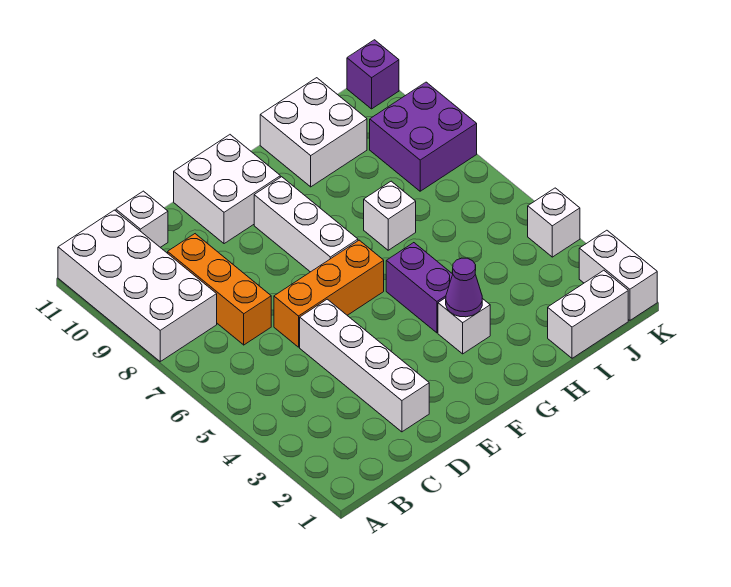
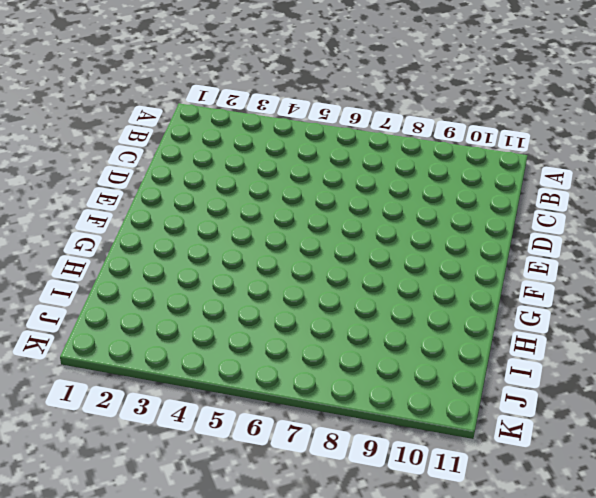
none -> white 2x4 brick [58,210,217,362]
none -> orange 1x3 brick [168,234,271,345]
none -> white 1x1 brick [116,191,168,247]

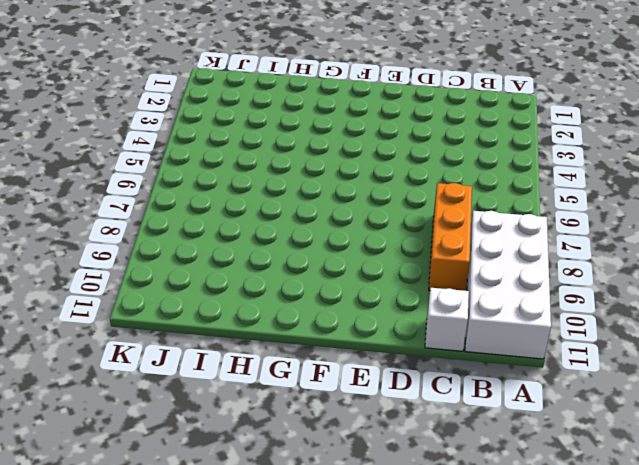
none -> white 1x4 brick [300,299,429,432]
none -> orange 1x3 brick [274,240,384,347]
none -> white 2x2 brick [174,135,280,244]

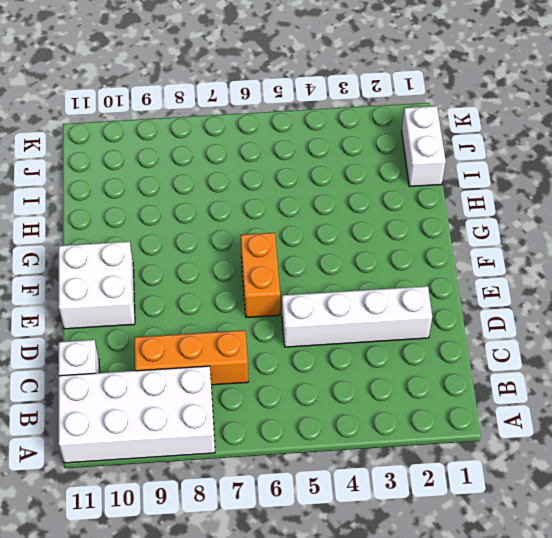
orange 1x2 brick [241,233,280,317] -> orange 1x3 brick [274,240,384,347]
none -> white 1x3 brick [254,177,358,272]
none -> white 1x1 brick [438,298,490,354]
none -> purple 1x2 brick [386,243,453,333]

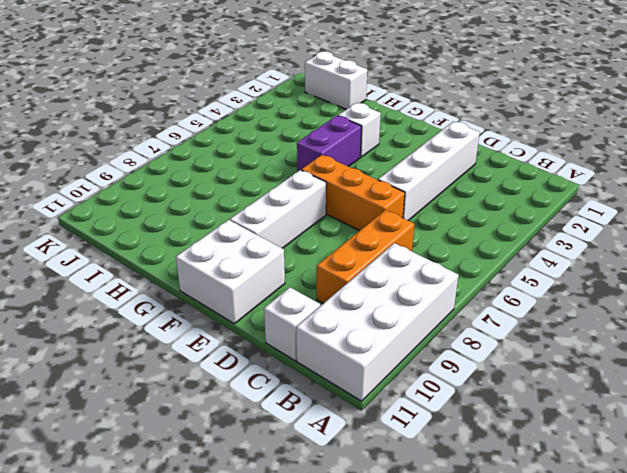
none -> white 1x1 brick [364,181,416,250]
none -> white 2x2 brick [260,78,367,187]
none -> purple 2x2 brick [370,82,477,191]

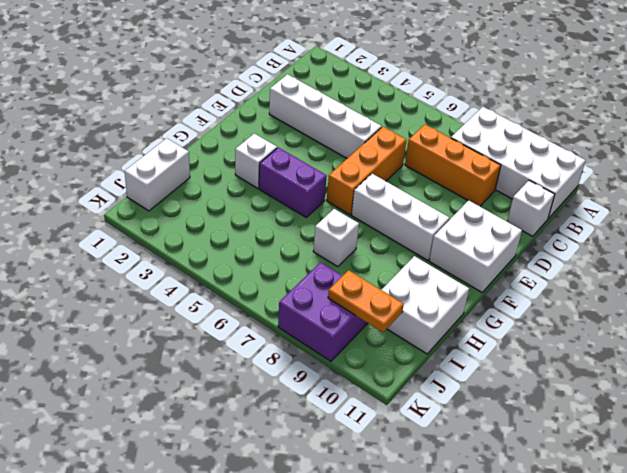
orange 1x2 plate [328,270,404,332] -> none
none -> white 1x2 brick [579,230,657,320]
none -> white 1x1 brick [528,188,580,257]
none -> purple 1x1 brick [347,40,399,109]

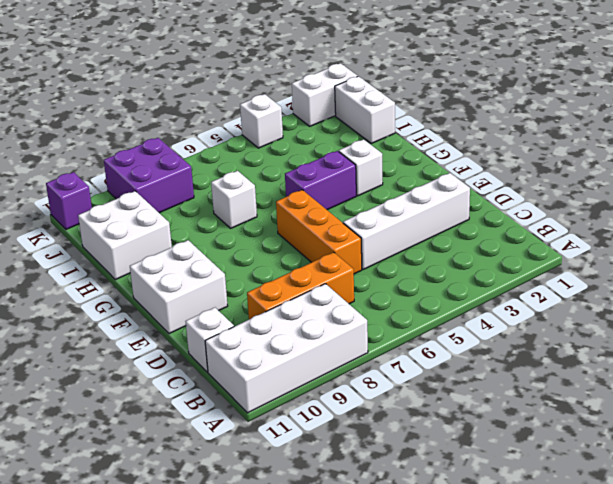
none -> white 1x3 brick [254,177,358,272]
none -> purple 1x1 cone [446,258,482,317]

